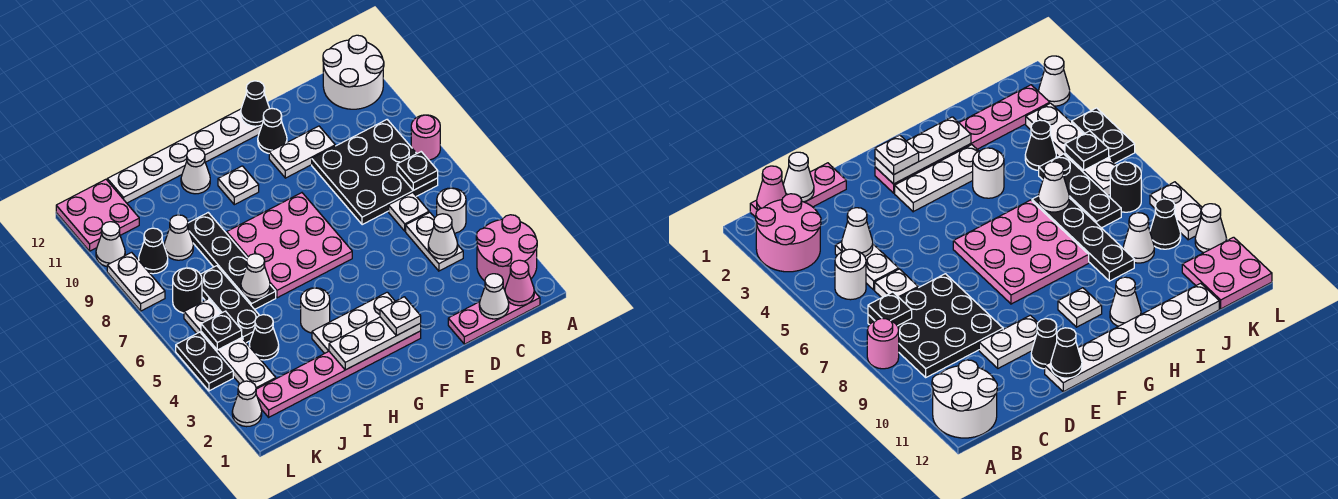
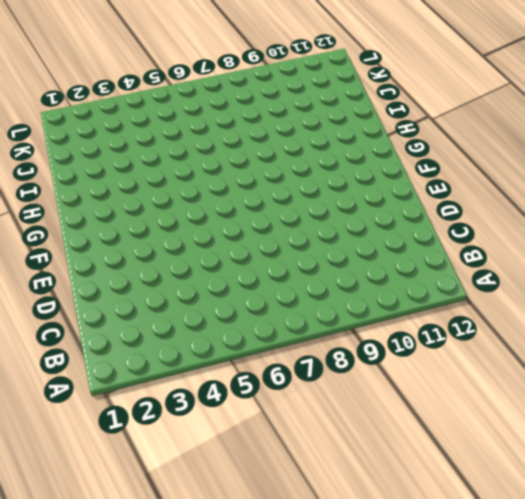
none -> pink 2x2 round brick [476,215,537,289]
none -> pink 1x1 round brick [411,115,440,160]
none -> white 2x2 round brick [323,35,384,109]
none -> pink 1x3 plate [448,289,540,344]

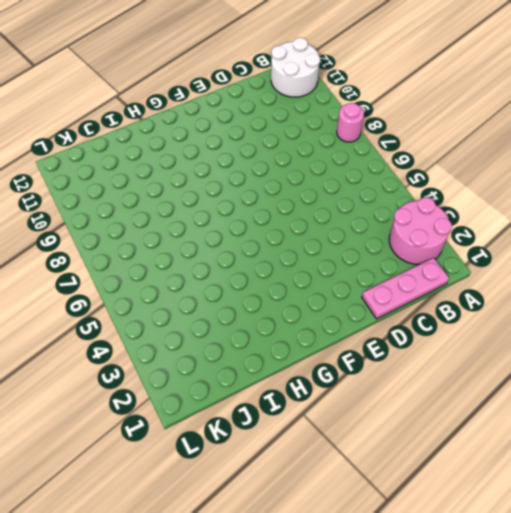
none -> white 1x1 round brick [437,188,466,233]
none -> black 3x3 plate [312,120,438,225]
none -> white 1x2 plate [406,212,463,271]
none -> white 1x1 plate [389,193,429,231]

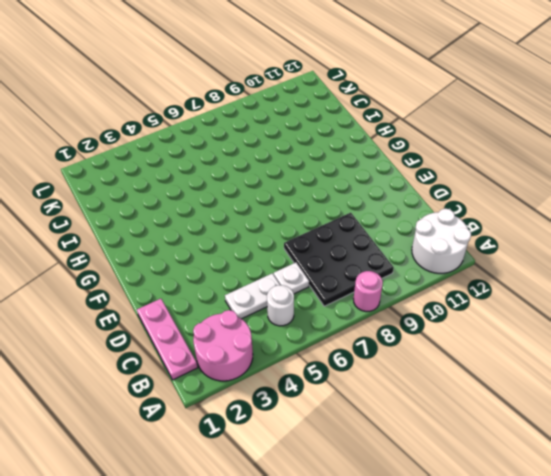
none -> white 1x2 plate [269,126,335,178]
none -> black 1x1 cone [258,109,287,153]
none -> white 1x6 plate [107,109,262,203]
none -> pink 1x6 plate [256,331,421,417]

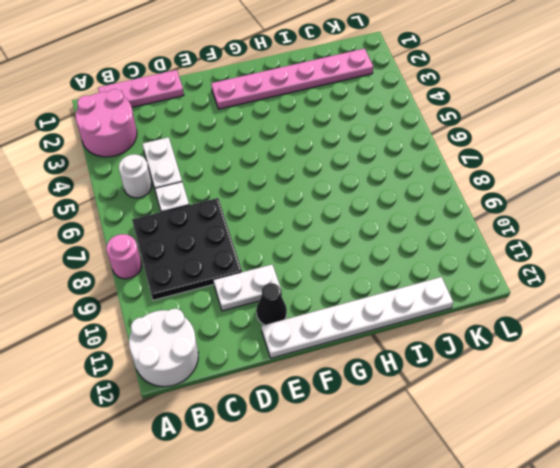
none -> white 1x3 plate [312,292,395,353]
none -> pink 3x3 plate [227,193,352,298]
none -> white 1x1 plate [218,166,259,205]
none -> white 1x1 round brick [301,288,330,333]

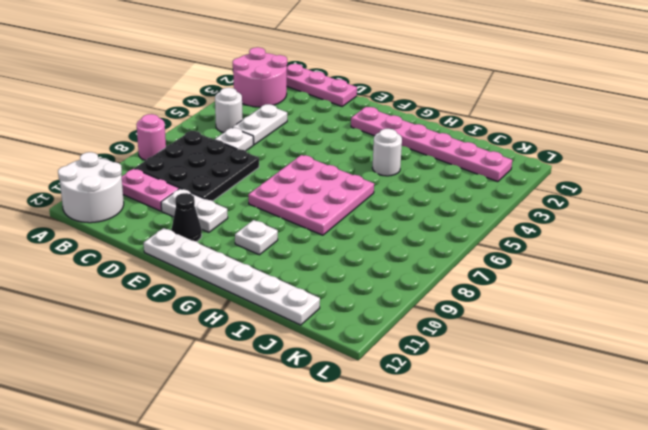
pink 1x2 plate [122,169,179,211] -> none
none -> white 1x3 plate [312,292,395,353]
none -> white 1x1 cone [181,148,210,194]
none -> black 1x4 plate [188,213,276,309]
none -> black 1x1 cone [249,315,279,360]

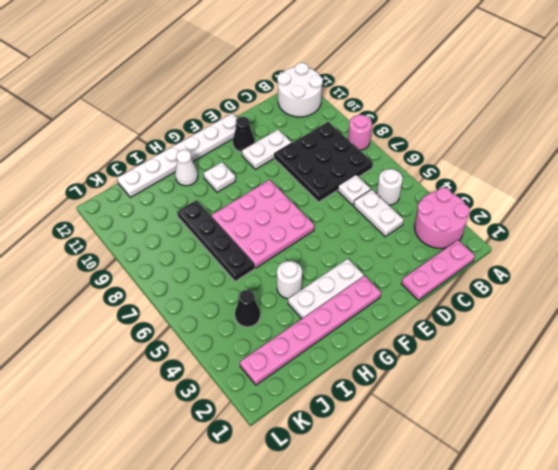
none -> black 1x3 plate [200,266,260,343]
none -> white 1x1 cone [164,215,193,260]
none -> white 1x4 plate [184,299,276,389]
none -> black 1x1 round brick [173,268,202,313]

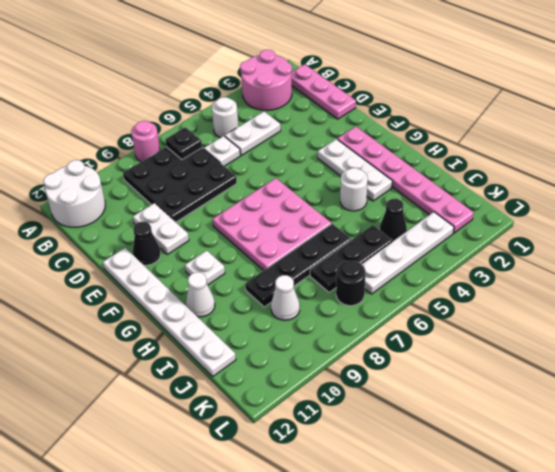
none -> black 1x1 cone [139,228,168,274]
none -> pink 2x2 plate [56,179,139,251]
none -> white 1x1 cone [232,381,262,427]
none -> black 1x2 plate [176,332,233,391]

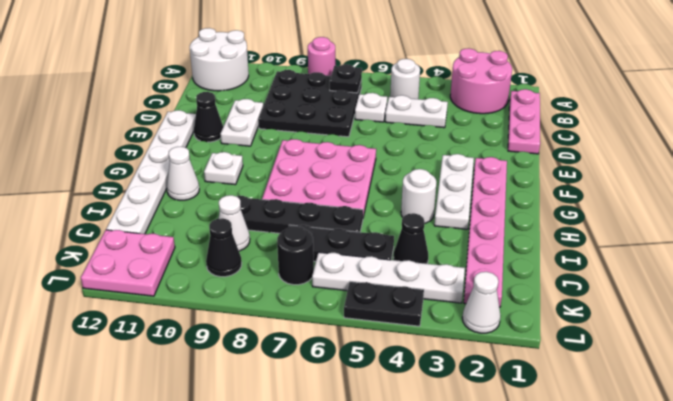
none -> white 1x2 plate [107,252,165,311]
none -> white 1x1 cone [96,222,125,266]
none -> pink 1x1 cone [505,260,534,306]
none -> white 1x1 cone [479,274,509,319]

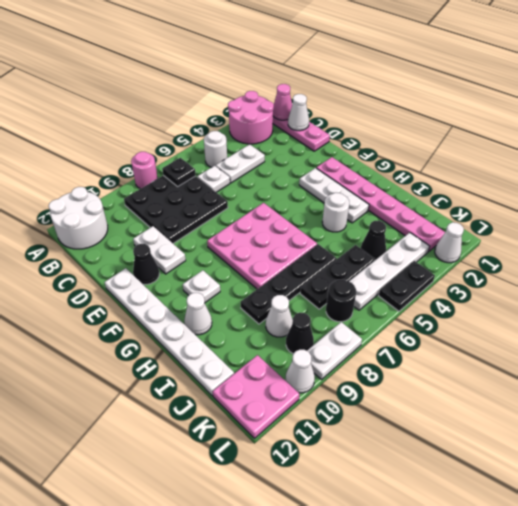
none -> white 1x1 cone [428,214,458,259]
none -> black 1x1 cone [241,81,270,126]
none -> white 1x3 plate [329,317,421,370]
none -> white 1x1 cone [241,254,270,299]

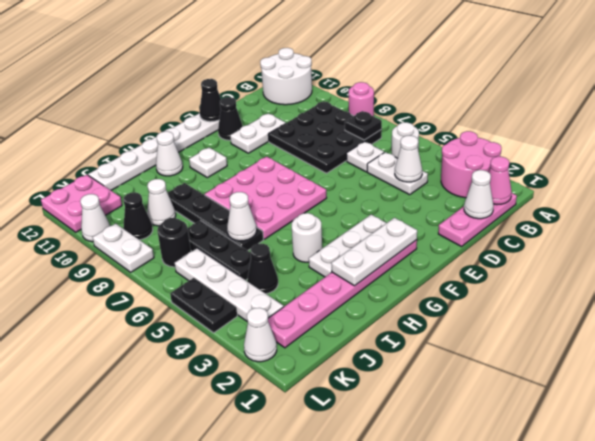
none -> black 1x1 plate [201,311,242,350]
none -> white 1x1 plate [380,297,421,336]

